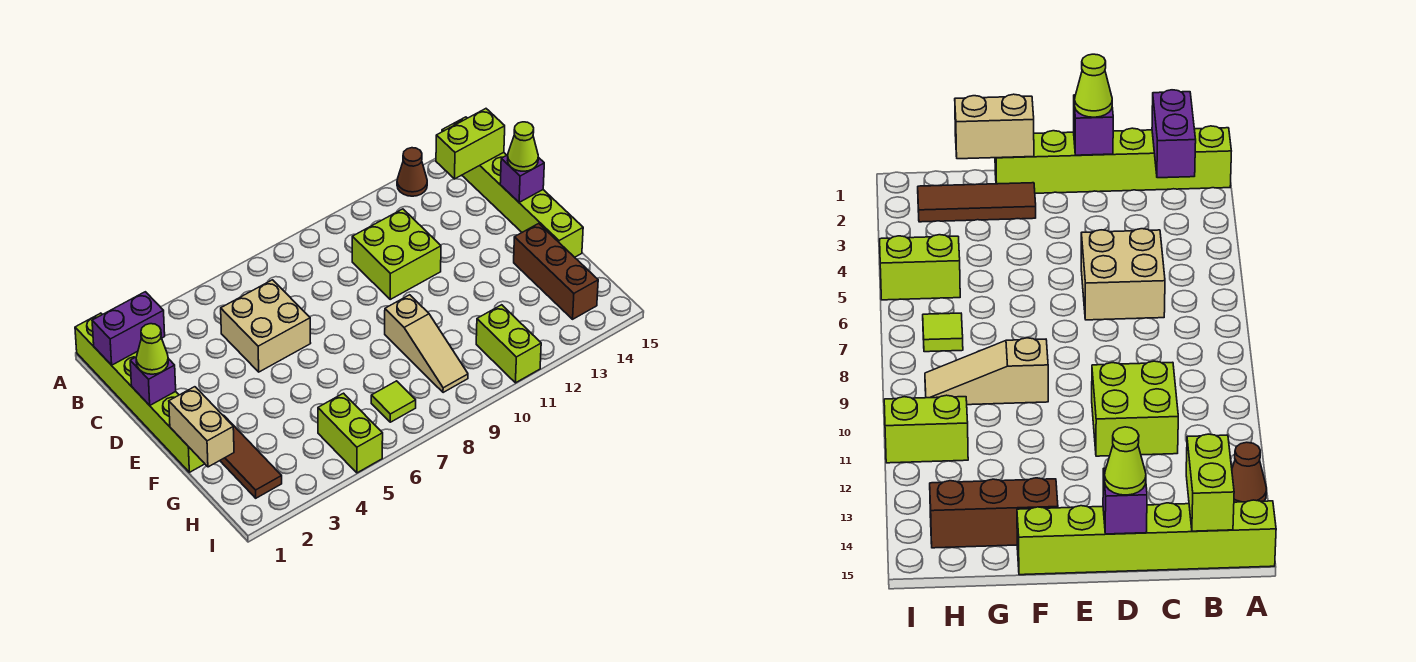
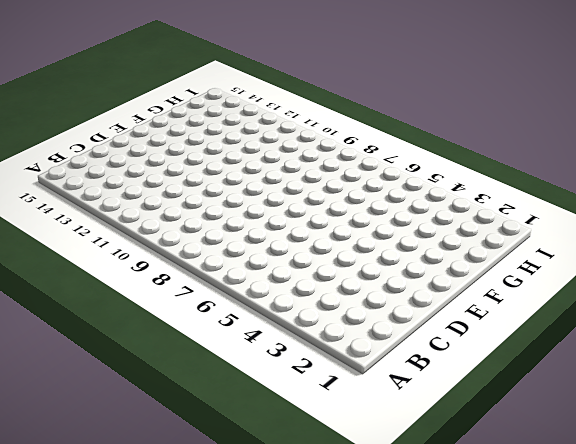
none -> lime 1x6 brick [75,313,205,472]
none -> brown 1x1 cone [397,148,427,196]
none -> lime 1x6 brick [442,117,583,257]

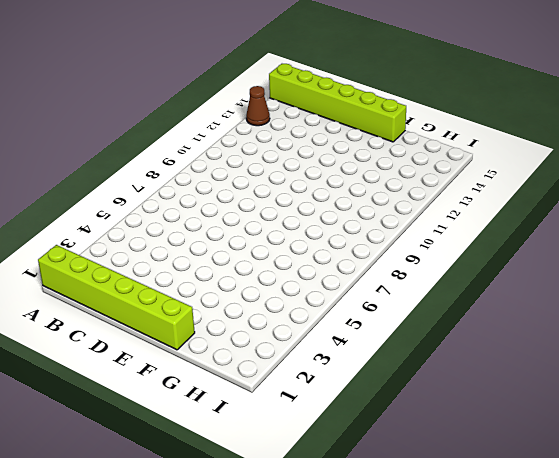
none -> tan 2x2 brick [221,280,311,372]
none -> lime 2x2 brick [352,209,441,299]
none -> brown 1x3 tile [220,415,282,498]

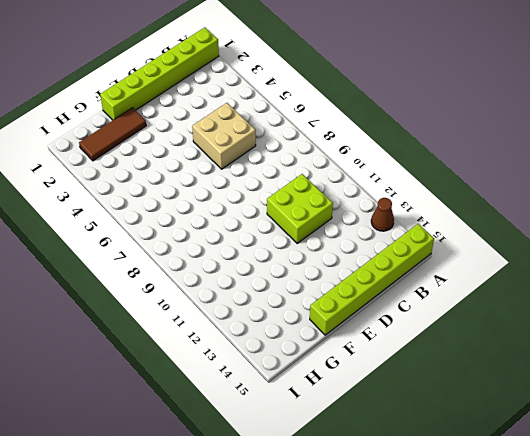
none -> tan 1x3 slope [385,295,468,393]
none -> brown 1x3 brick [514,224,598,319]
none -> lime 1x2 brick [318,393,383,473]

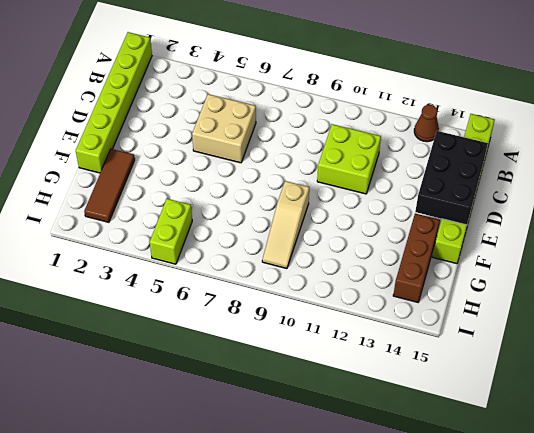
black 2x3 brick [415,131,488,225] -> purple 1x1 brick [500,155,544,202]
none -> lime 1x1 tile [371,381,416,422]
none -> lime 1x2 brick [476,305,541,383]
none -> purple 1x2 brick [92,292,165,365]

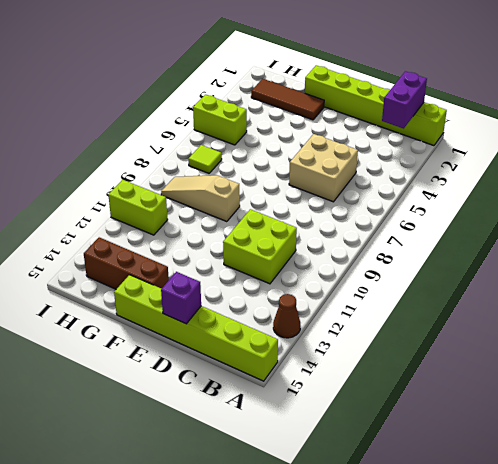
none -> lime 1x2 brick [436,109,505,179]
none -> purple 1x1 brick [130,357,176,405]
none -> tan 1x2 brick [169,387,234,467]

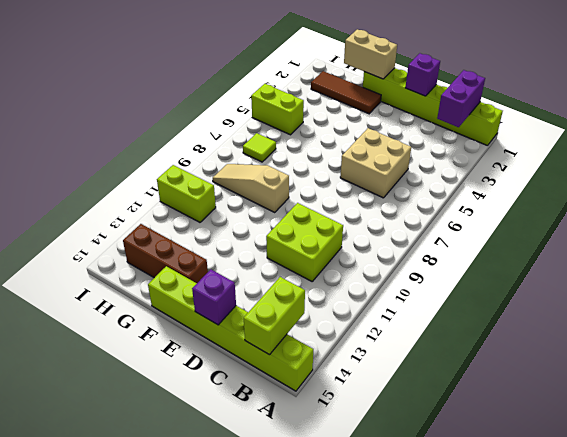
none -> brown 1x1 cone [397,148,427,196]
none -> lime 1x1 cone [136,324,168,374]
none -> lime 1x1 cone [508,122,538,171]

